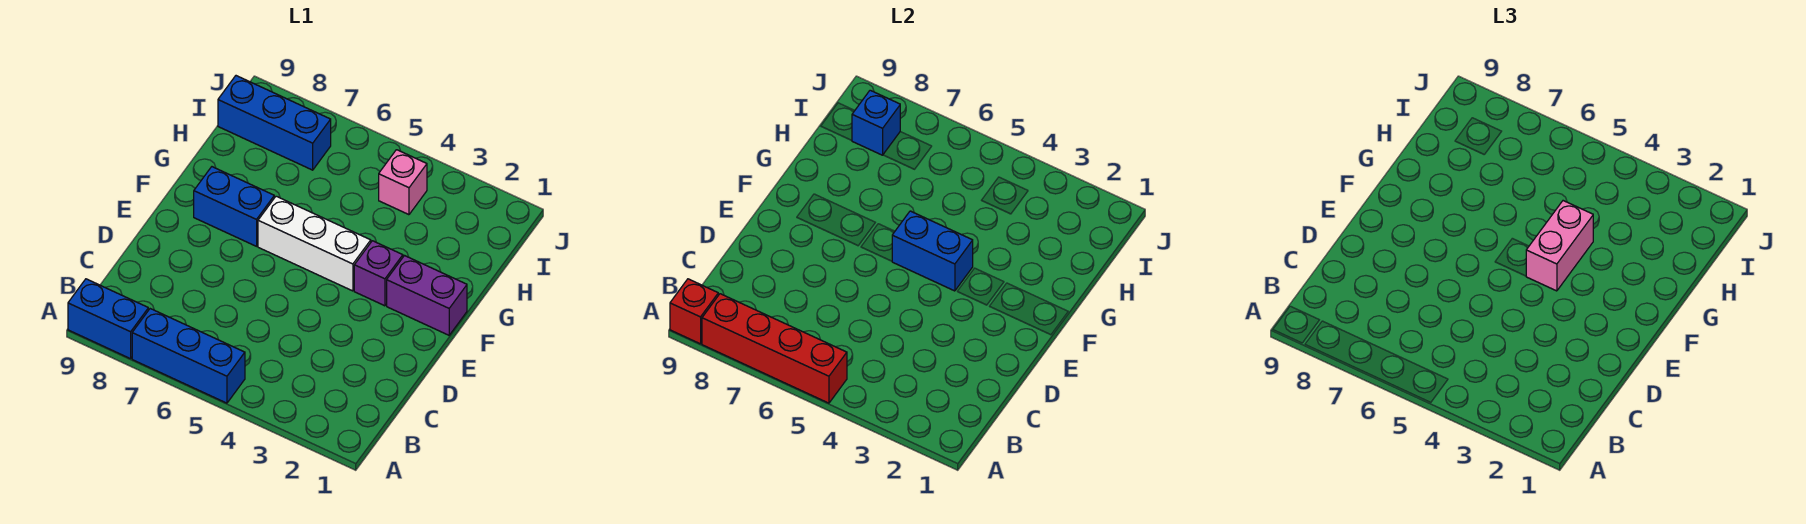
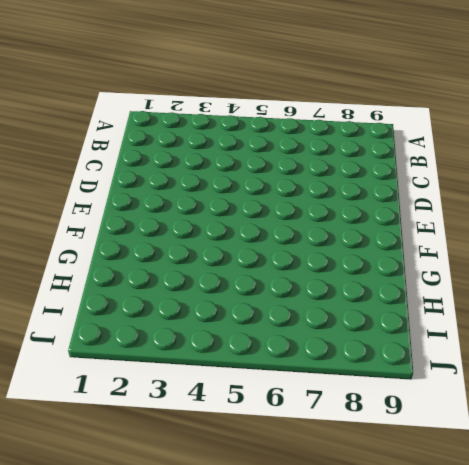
none -> blue 1x3 brick [132,309,245,403]
none -> blue 1x2 brick [68,279,148,359]
none -> purple 1x2 brick [387,256,467,335]

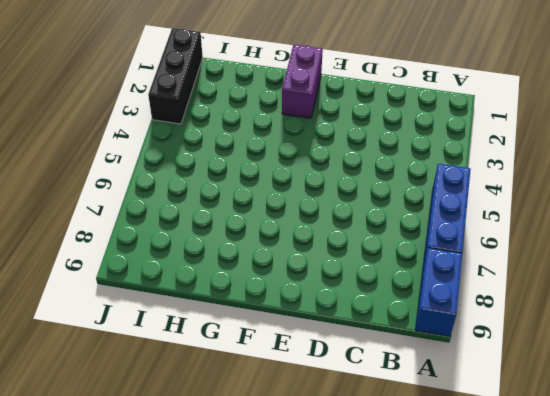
black 1x3 brick [148,28,203,124] -> none
none -> purple 1x1 brick [354,241,403,306]
none -> white 1x3 brick [258,196,371,291]
none -> blue 1x2 brick [194,167,274,246]

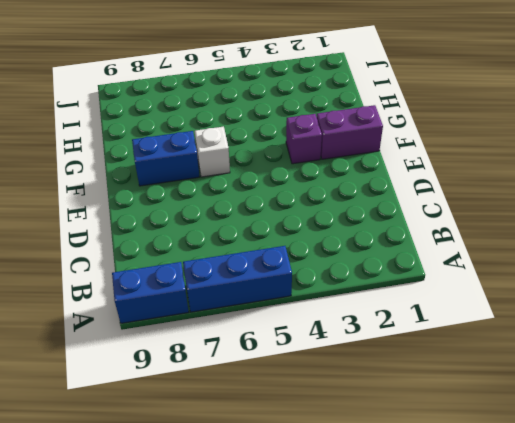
white 1x1 brick [195,127,230,177] -> white 1x3 brick [258,196,371,291]
none -> pink 1x1 brick [379,150,427,215]
none -> blue 1x3 brick [218,76,331,170]
none -> red 1x4 brick [702,294,847,403]

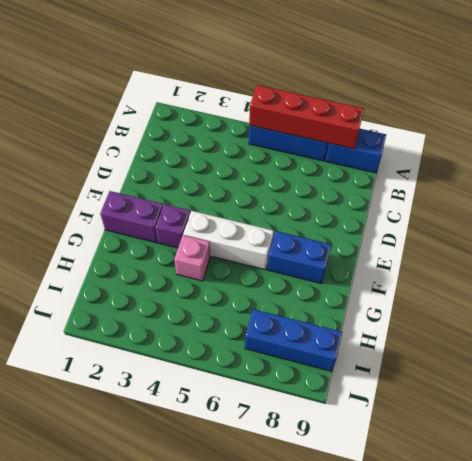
pink 1x1 brick [174,235,210,281] -> pink 1x1 brick moved to [379,150,427,215]
none -> red 1x1 brick [670,279,718,344]
none -> blue 1x2 brick [892,211,973,291]
none -> blue 1x1 brick [852,90,900,155]

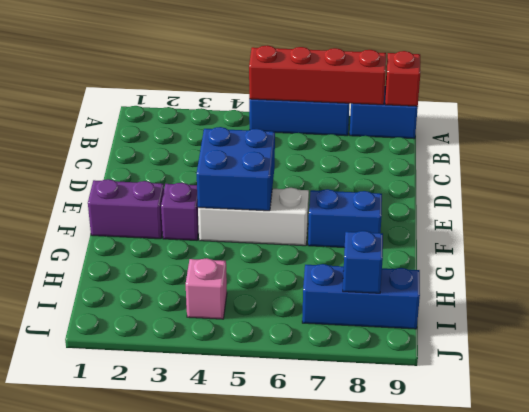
blue 2x2 brick [197,127,275,211] -> blue 1x2 brick [892,211,973,291]
none -> pink 1x2 brick [1526,201,1593,291]

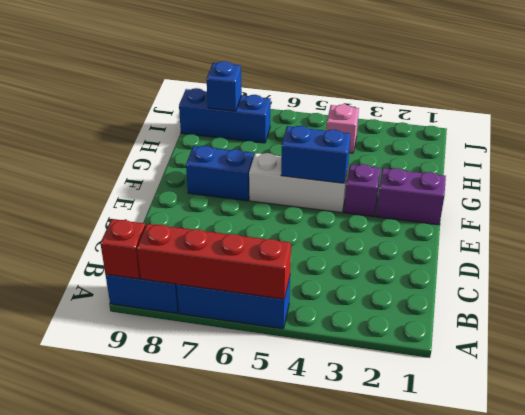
none -> pink 1x2 brick [1526,201,1593,291]

